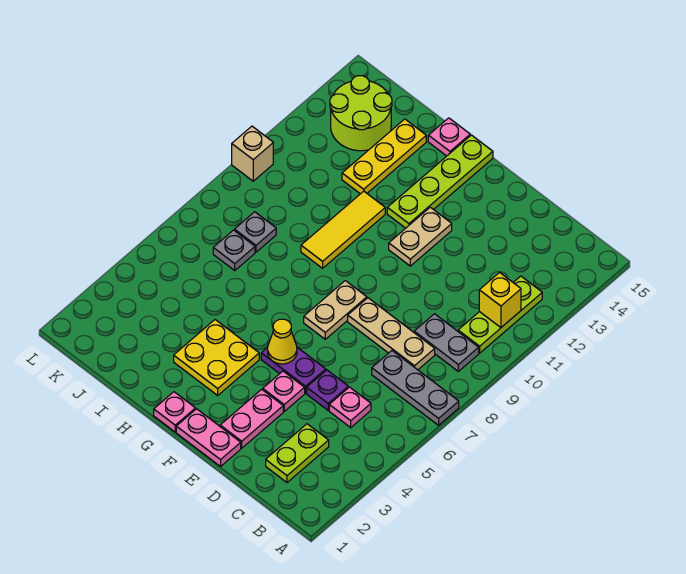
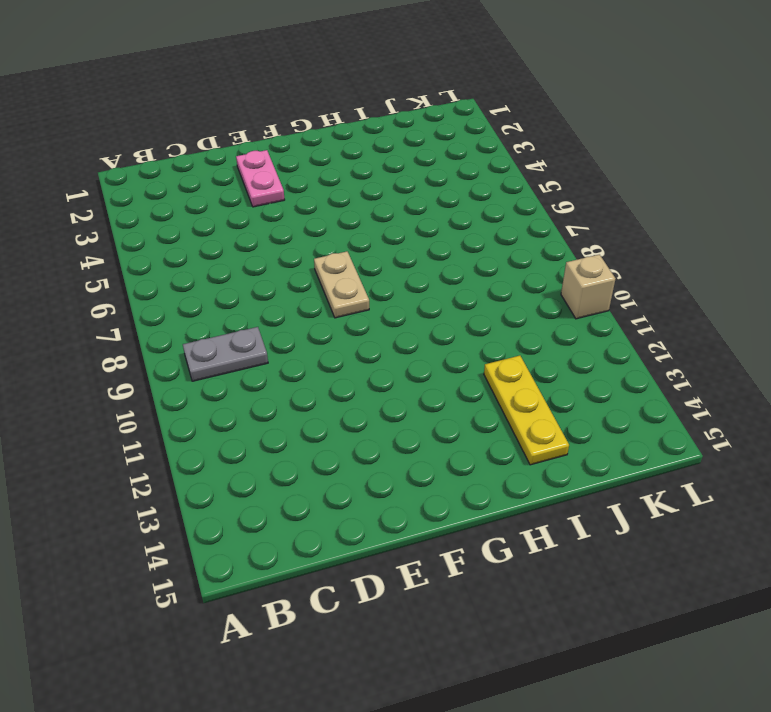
none -> grey 1x3 plate [372,351,459,425]
none -> lime 1x3 plate [458,276,542,353]
none -> lime 1x2 plate [266,424,329,482]

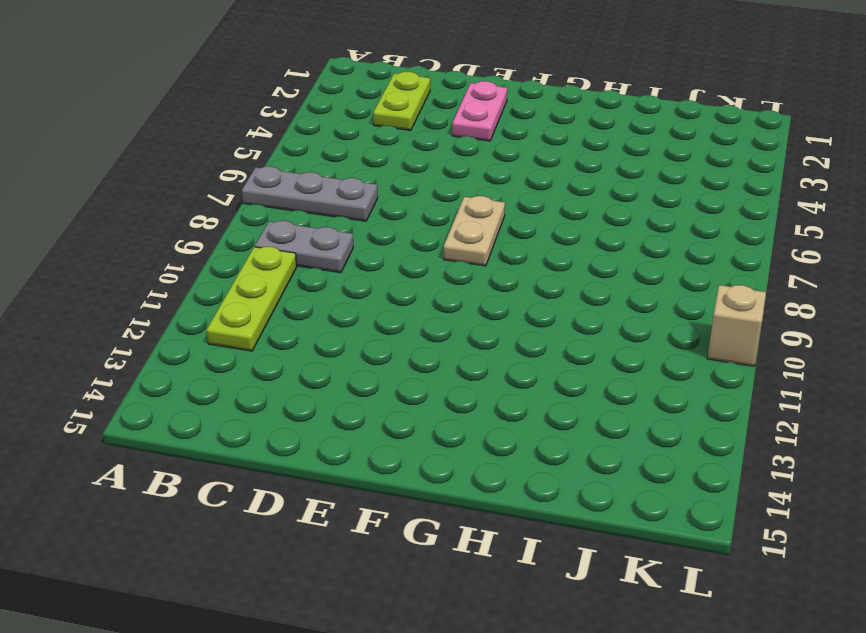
none -> pink 1x1 plate [329,387,371,428]
none -> tan 1x3 plate [348,298,435,370]
none -> purple 1x1 plate [307,370,348,410]

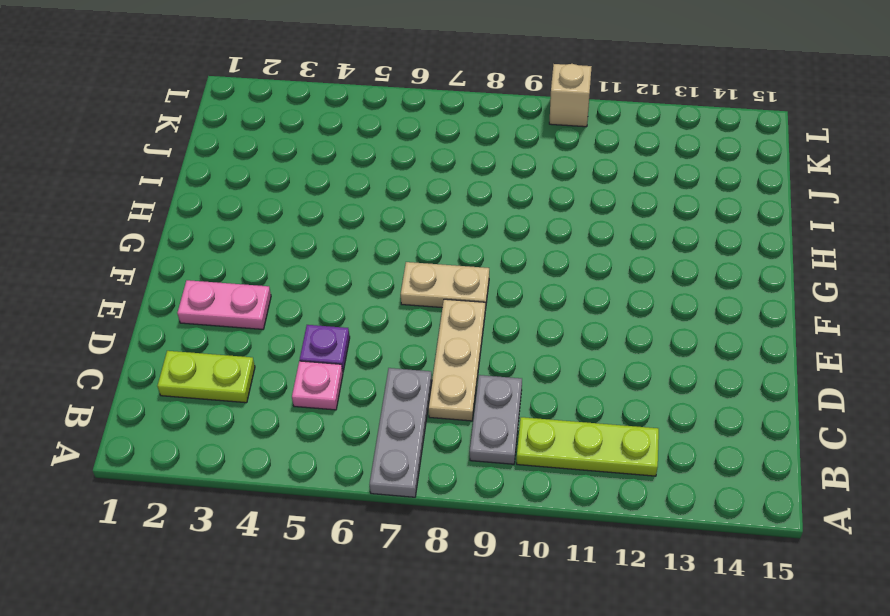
none -> pink 1x2 plate [176,409,241,466]
none -> pink 1x1 plate [263,371,305,411]
none -> purple 1x2 plate [261,347,326,393]

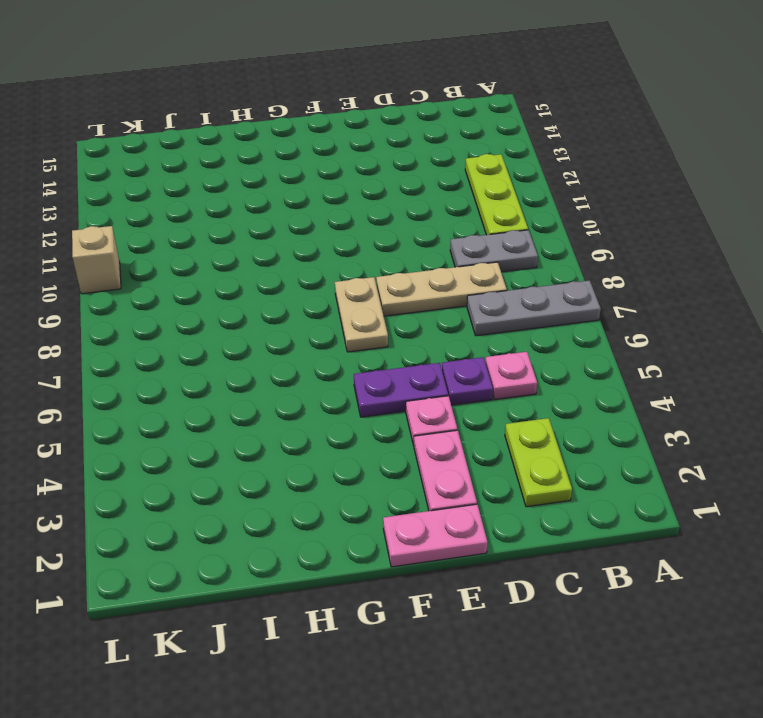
none -> tan 1x2 plate [389,207,452,266]
none -> pink 1x1 plate [154,392,196,432]
none -> yellow 2x2 plate [174,320,259,395]

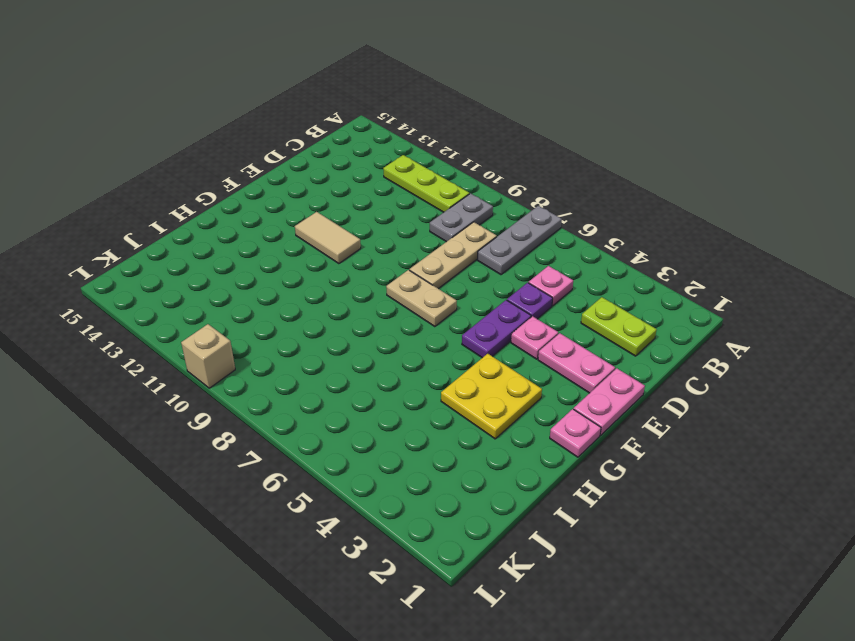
tan 1x2 tile [295,212,361,264] -> tan 1x2 plate [389,207,452,266]
none -> lime 1x4 plate [387,135,493,228]
none -> yellow 1x3 tile [301,191,385,268]
none -> pink 1x1 plate [428,118,470,156]

